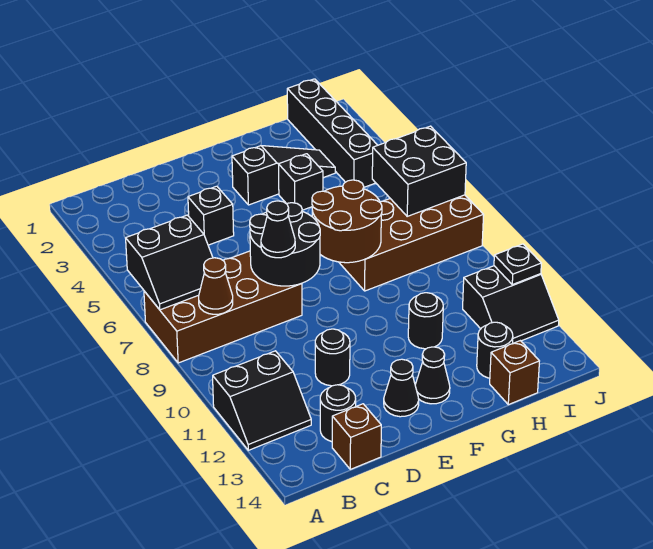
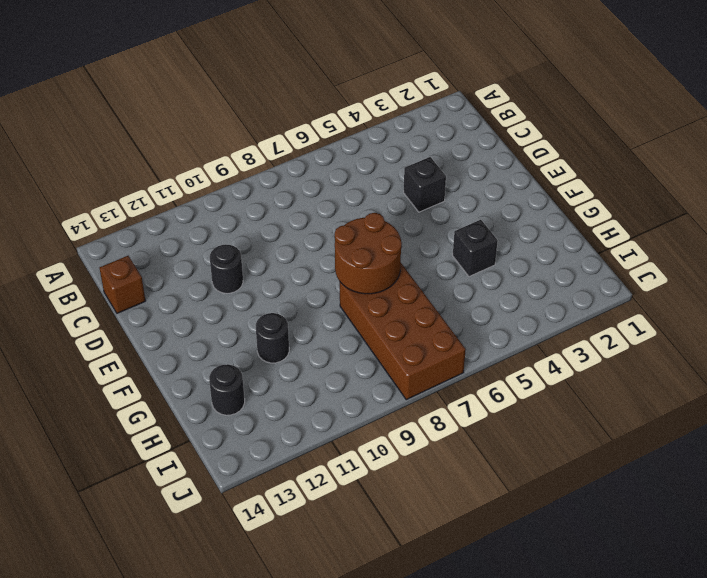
none -> brown 2x4 brick [144,251,302,363]
none -> black 2x2 slope [213,351,311,450]
none -> black 1x1 round brick [320,385,356,442]

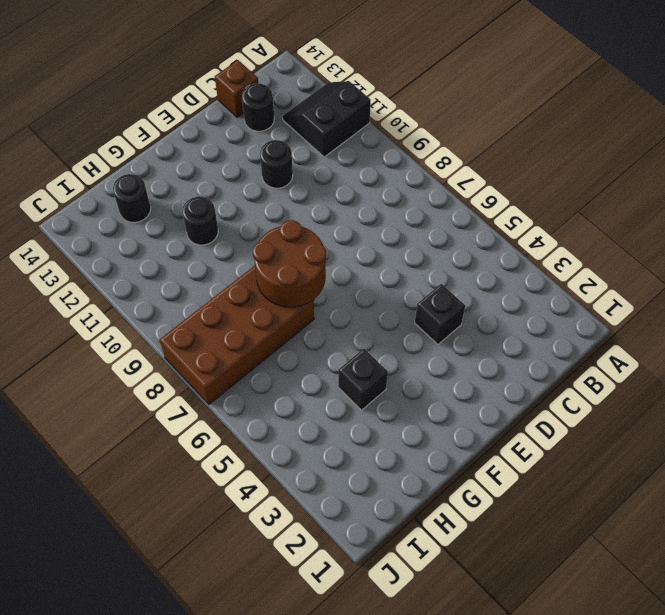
none -> brown 2x4 brick [144,251,302,363]
none -> black 1x1 cone [384,359,419,417]
none -> black 1x3 slope [232,146,335,205]

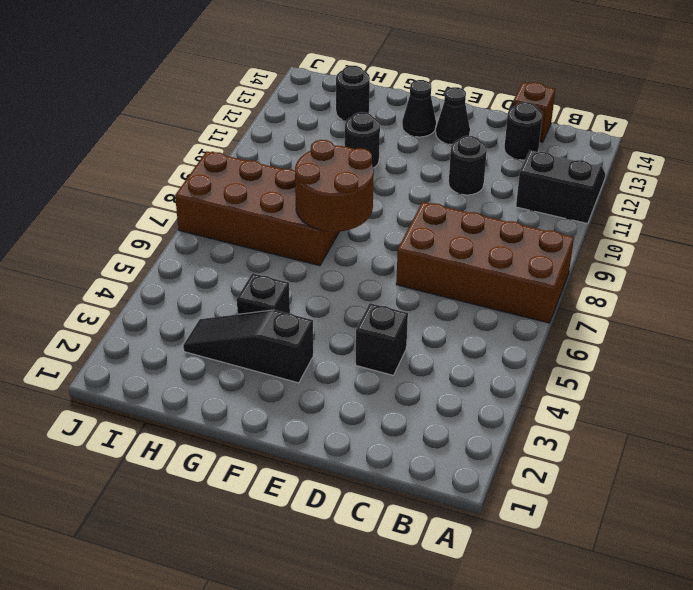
none -> brown 1x1 brick [490,341,539,405]
none -> black 1x4 brick [287,79,378,187]
none -> black 2x2 slope [463,266,559,344]

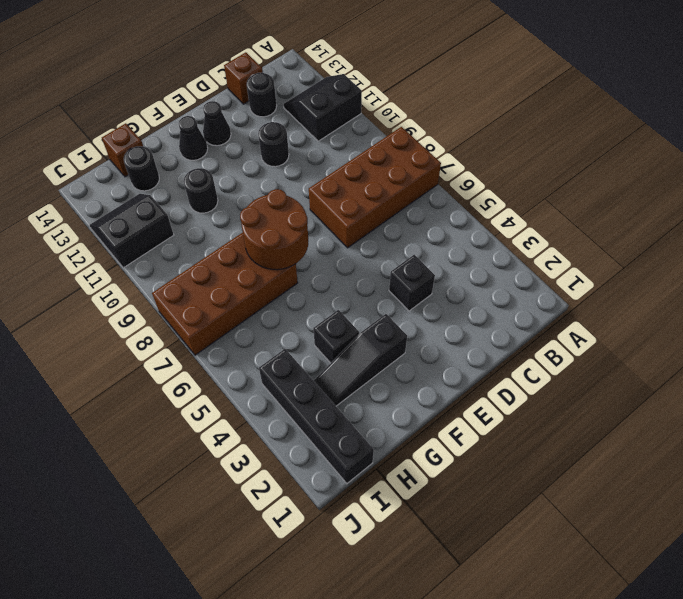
none -> black 2x2 slope [126,215,213,310]
none -> brown 1x1 cone [199,258,233,314]
none -> black 2x2 round brick [250,203,320,286]

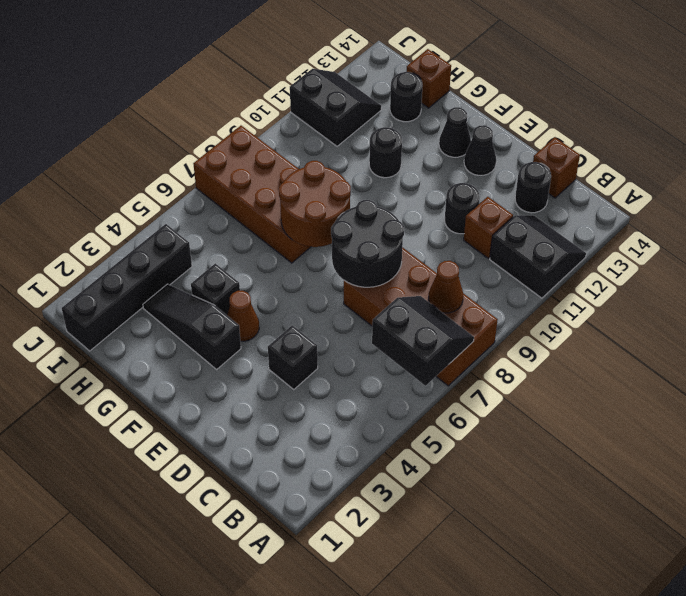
brown 1x1 brick [464,197,513,258] -> none
brown 1x1 cone [227,291,259,341] -> none
none -> black 2x2 brick [372,126,466,216]
none -> black 1x1 plate [494,244,541,285]
none -> black 1x1 cone [261,201,295,258]

